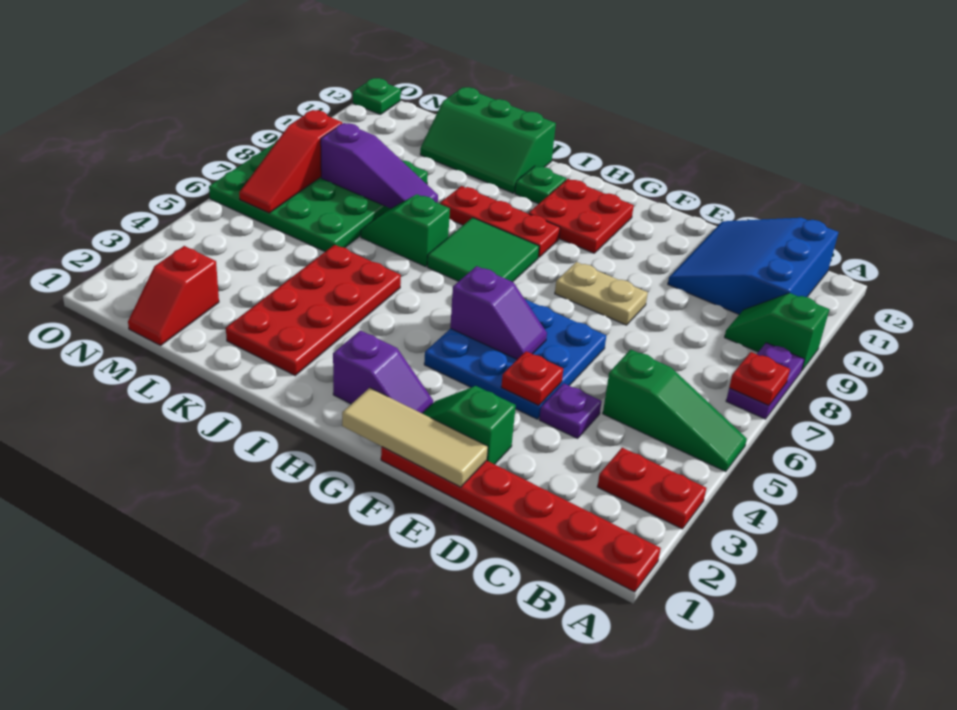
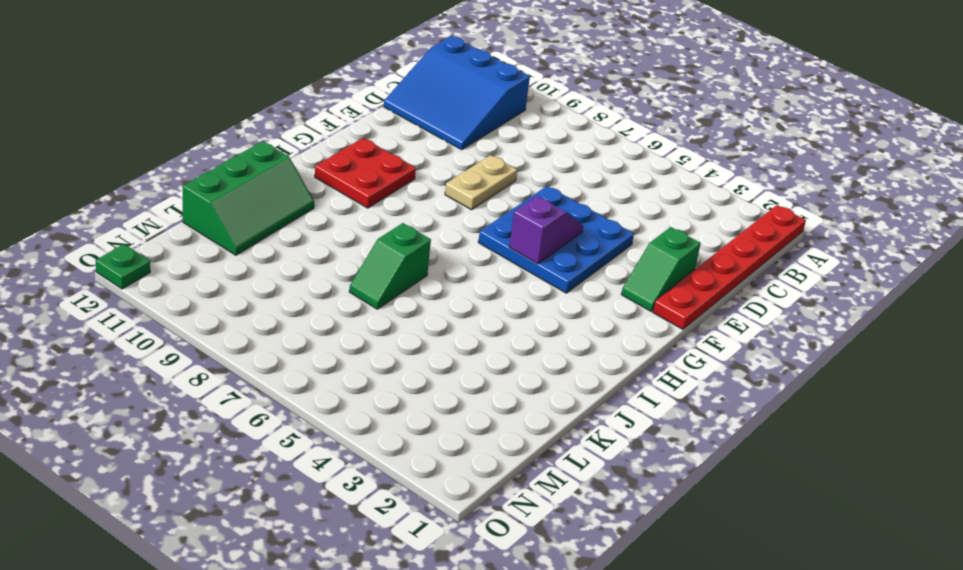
none -> red 1x2 plate [597,448,707,529]
none -> green 1x3 slope [603,349,747,472]
none -> purple 1x2 plate [726,343,804,419]

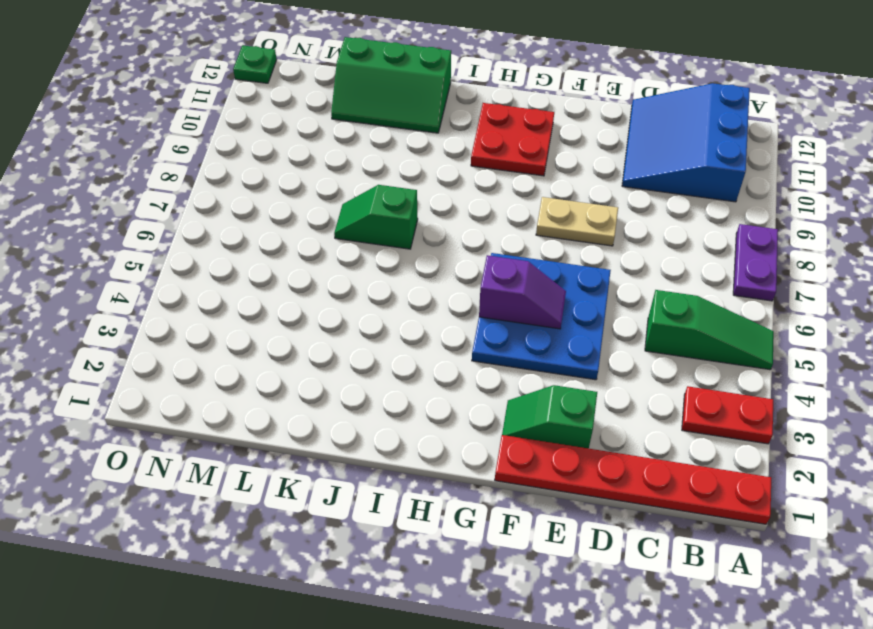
none -> green 1x2 slope [725,293,829,370]
none -> purple 1x1 plate [539,383,602,438]
none -> purple 1x2 slope [333,330,433,413]

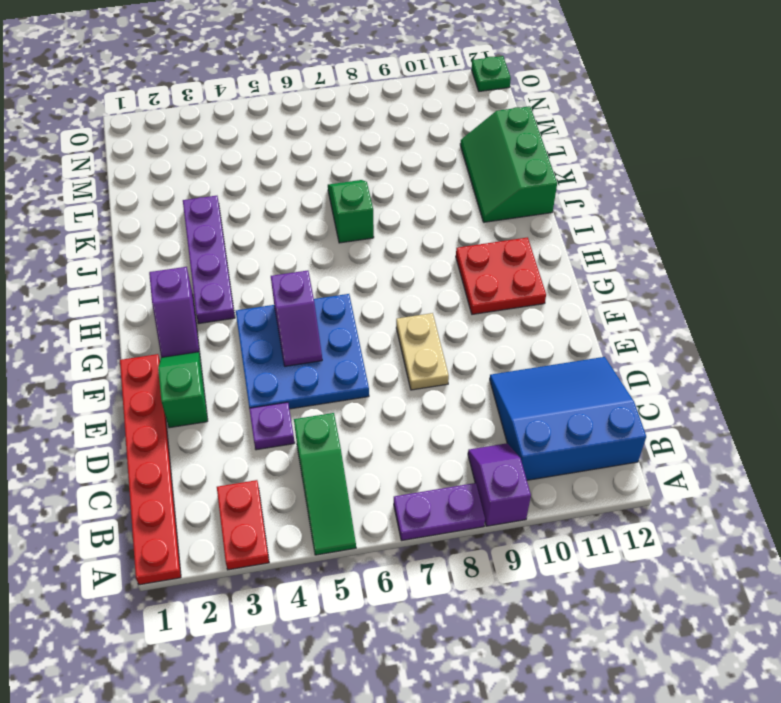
purple 1x2 slope [468,443,531,526] -> green 1x2 slope [725,293,829,370]
purple 1x4 plate [183,196,235,324] -> red 2x4 plate [226,245,401,375]
none -> green 2x2 tile [427,218,539,282]
none -> red 1x3 plate [440,186,560,258]
none -> green 1x1 plate [515,166,566,204]

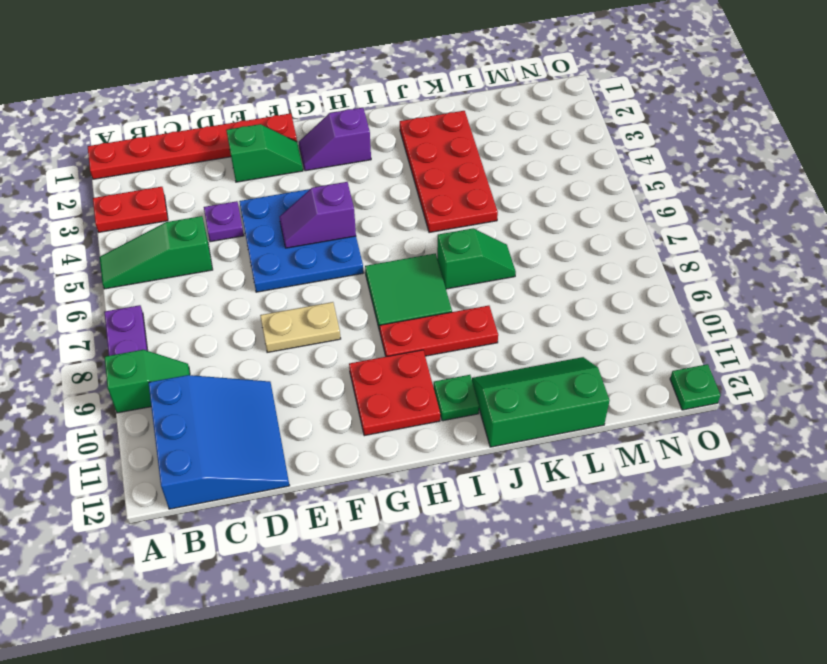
none -> green 4x4 plate [209,140,428,252]
none -> red 1x2 slope [128,246,219,345]
none -> red 1x1 plate [729,352,790,405]

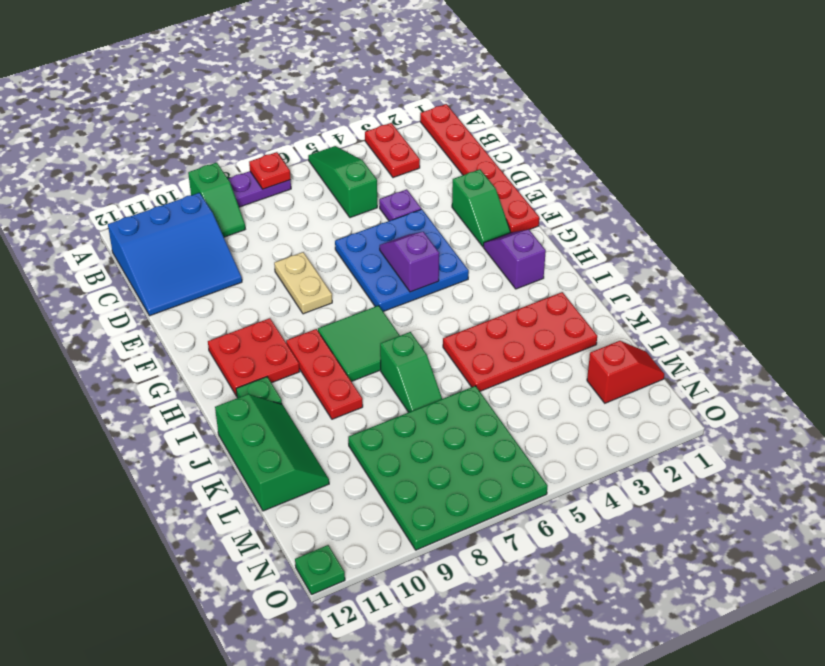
none -> tan 1x3 tile [342,388,488,487]
none -> red 1x1 plate [501,351,563,406]
none -> purple 1x3 slope [321,123,438,208]

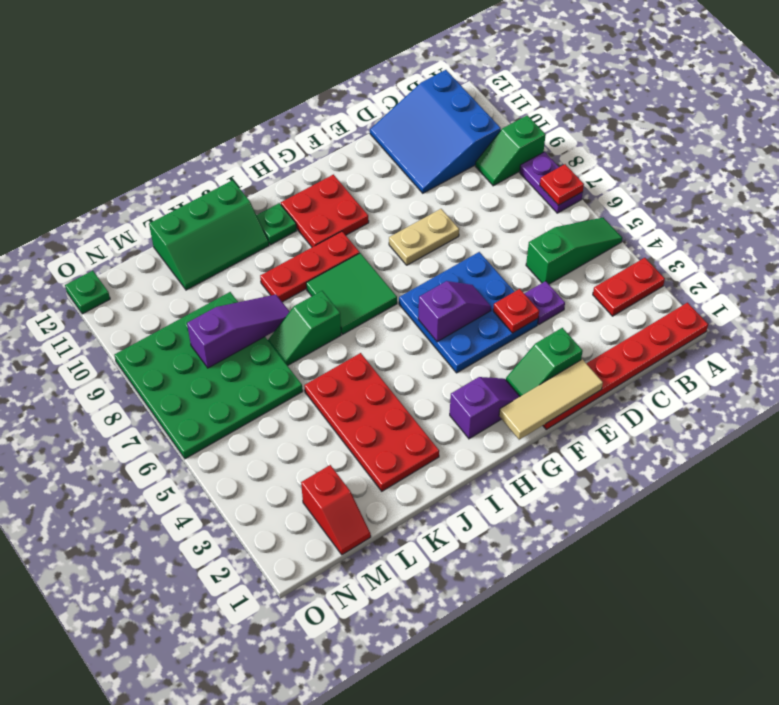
none -> red 1x3 slope [239,110,342,213]

